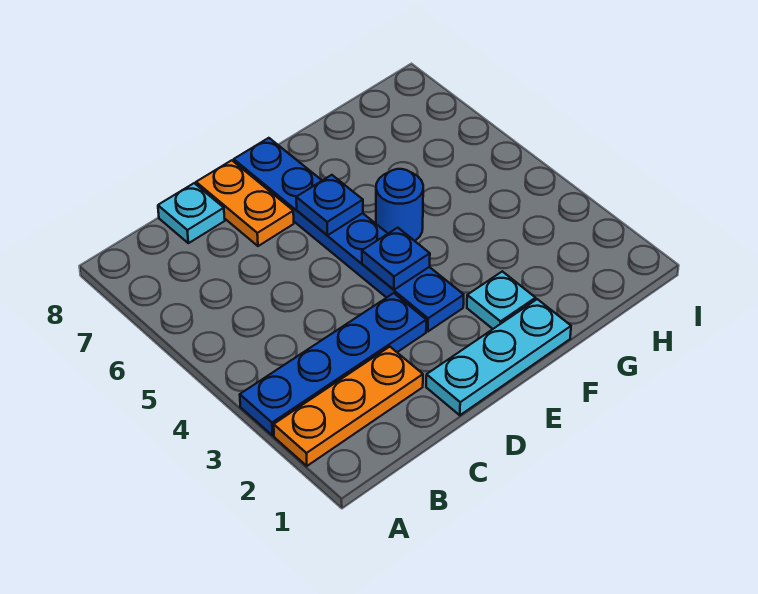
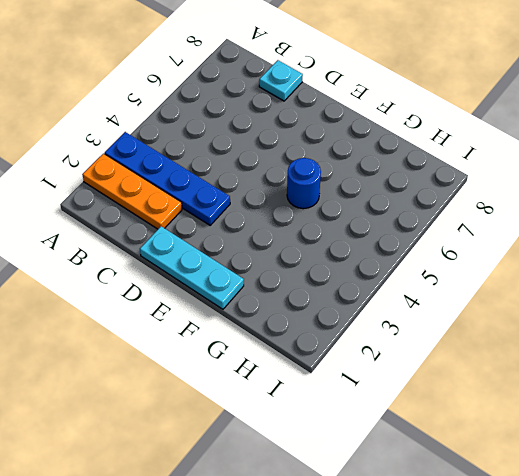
none -> orange 1x2 plate [196,160,294,246]
none -> blue 1x6 plate [234,138,464,331]

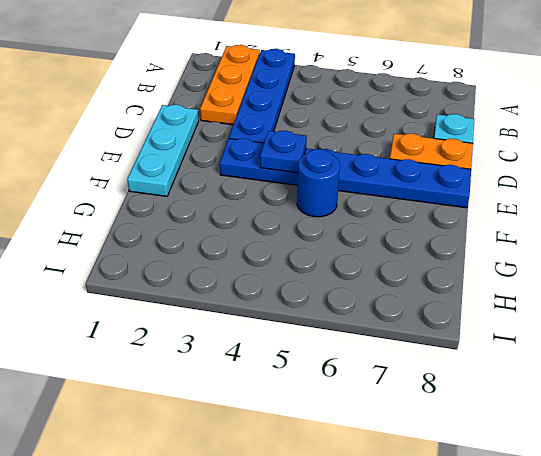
none -> cyan 1x1 plate [467,271,536,329]
none -> blue 1x1 plate [296,175,363,235]

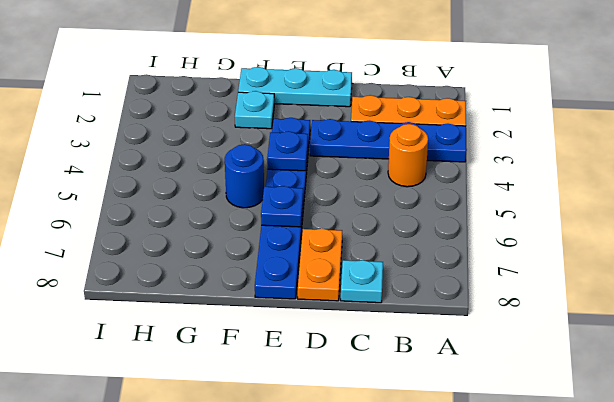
orange 1x1 round brick [388,124,428,187] -> none

